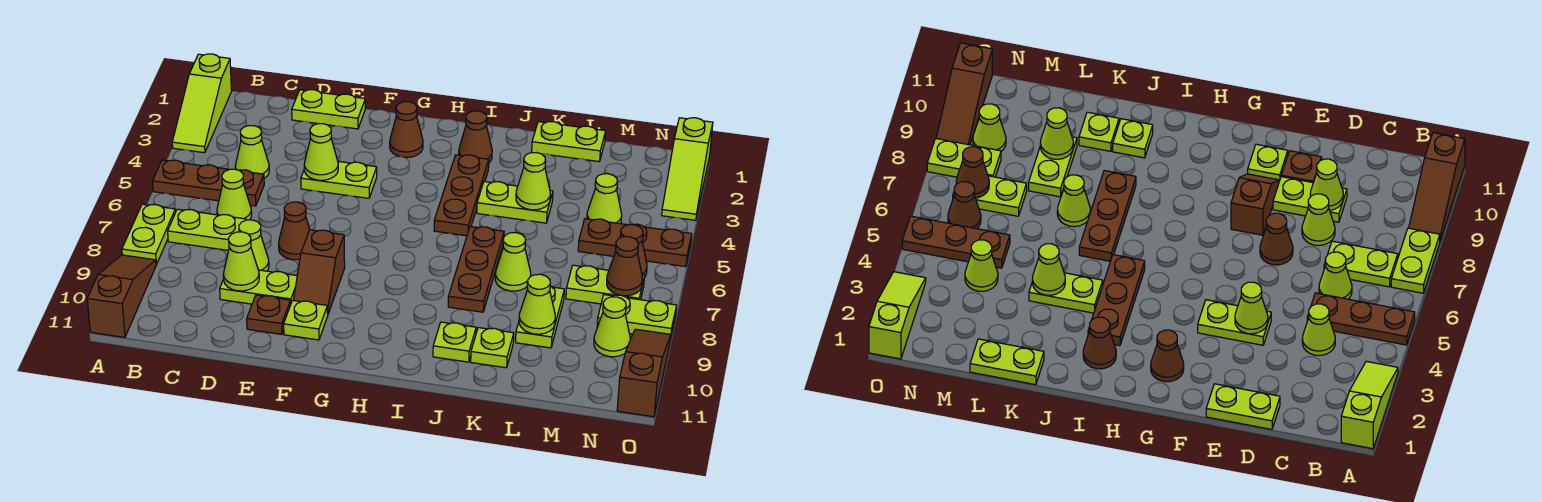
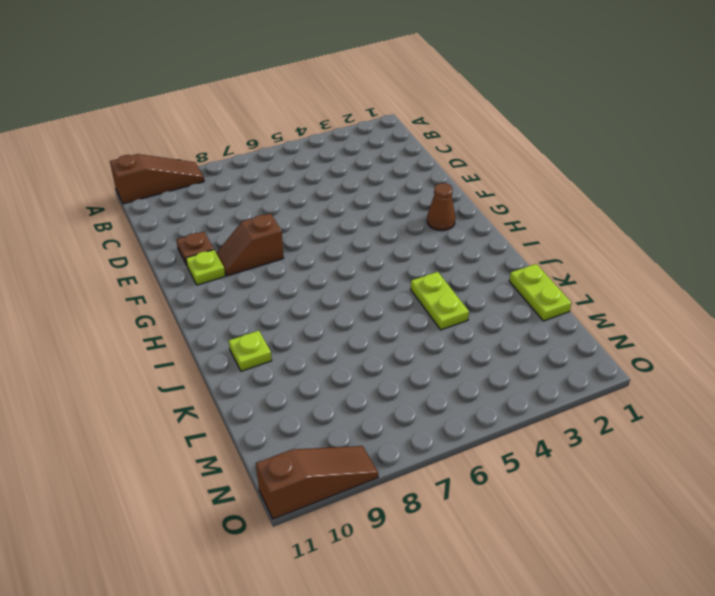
none -> lime 1x3 slope [172,54,232,153]
none -> brown 1x3 plate [153,160,264,206]
none -> lime 1x2 plate [122,204,176,265]
none -> lime 1x2 plate [168,209,246,250]

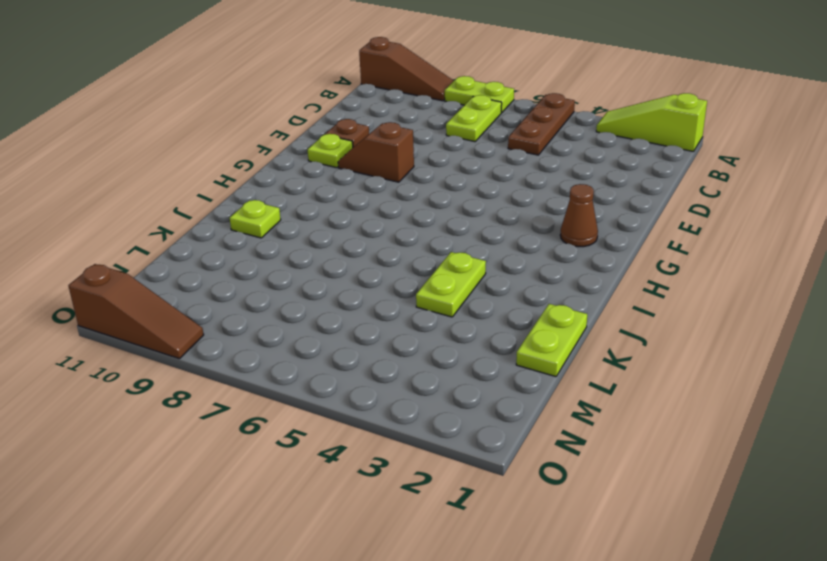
none -> lime 1x1 cone [235,126,269,178]
none -> lime 1x1 cone [217,169,252,220]
none -> lime 1x2 plate [292,90,365,129]
none -> lime 1x1 cone [239,220,269,271]

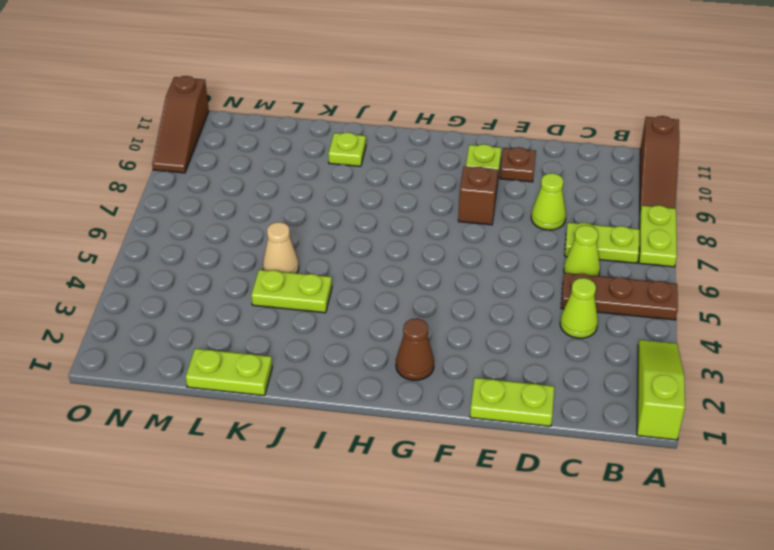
tan 1x1 cone [263,222,299,273] -> none
none -> lime 1x2 plate [220,270,297,304]
none -> lime 1x2 plate [301,161,377,198]
none -> brown 1x1 cone [279,202,310,260]
none -> brown 1x1 cone [459,111,492,162]

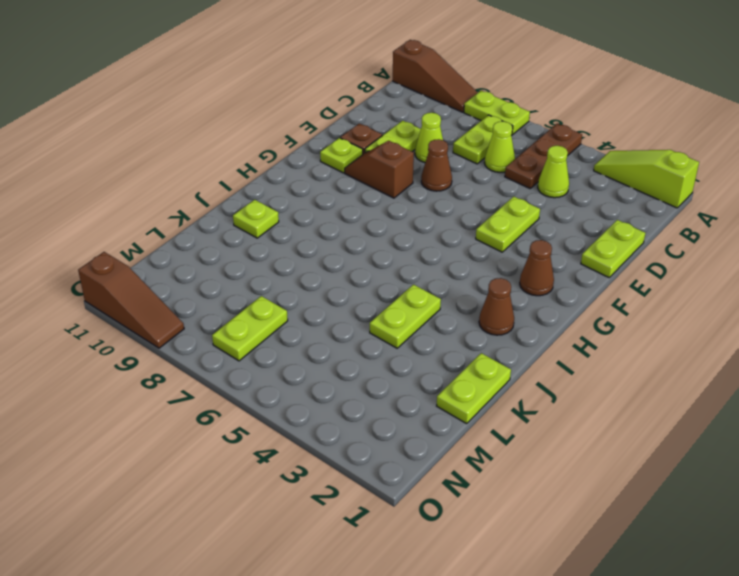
none -> brown 1x3 plate [434,155,489,236]
none -> brown 1x3 plate [448,227,504,312]
none -> lime 1x1 cone [495,233,531,291]
none -> lime 1x1 plate [471,328,514,368]

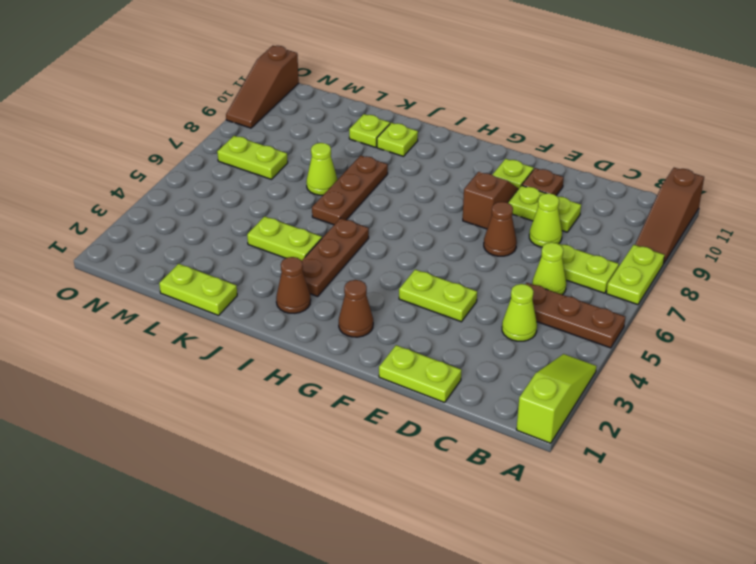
none -> lime 1x2 plate [516,286,564,348]
none -> lime 1x1 cone [587,174,622,224]
none -> brown 1x3 plate [578,219,692,267]
none -> brown 1x1 cone [620,225,647,278]

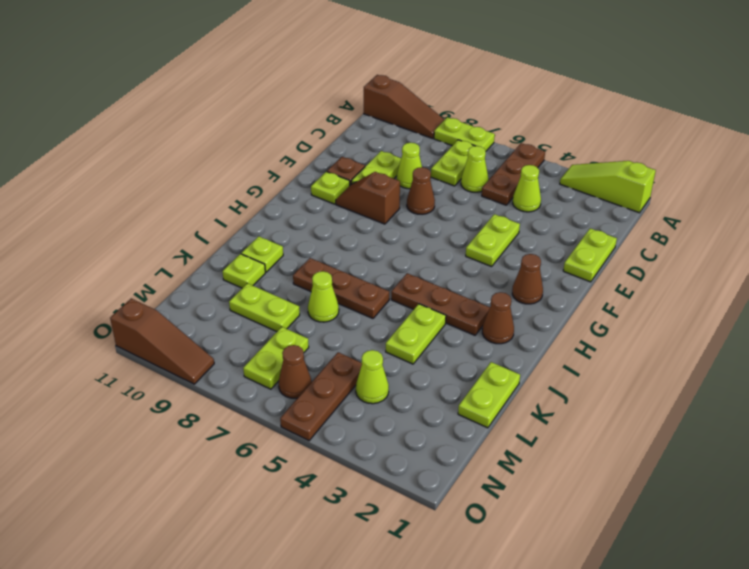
none -> lime 1x2 plate [597,295,677,335]
none -> lime 1x1 cone [594,297,630,357]
none -> lime 1x3 slope [662,118,713,220]
none -> lime 1x1 cone [223,232,259,291]

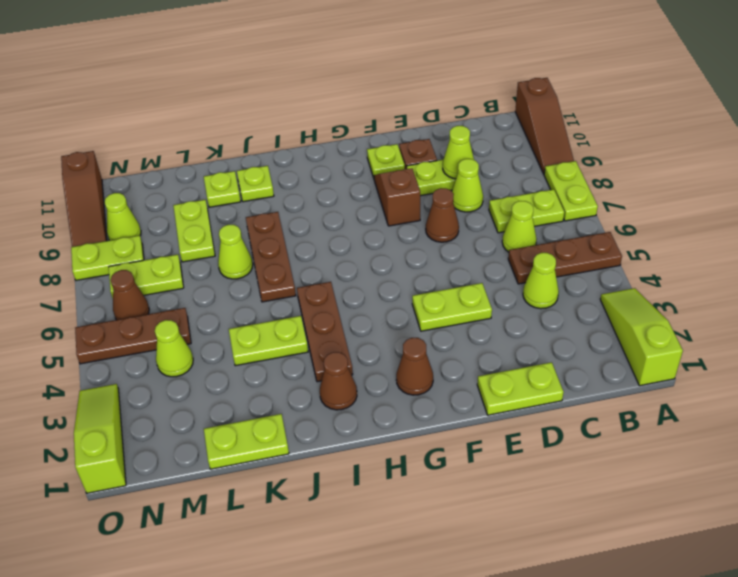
none -> lime 1x1 cone [304,124,338,180]
none -> lime 1x1 cone [516,153,550,210]
none -> lime 1x1 cone [519,274,555,334]
none -> brown 1x1 cone [607,237,642,296]

